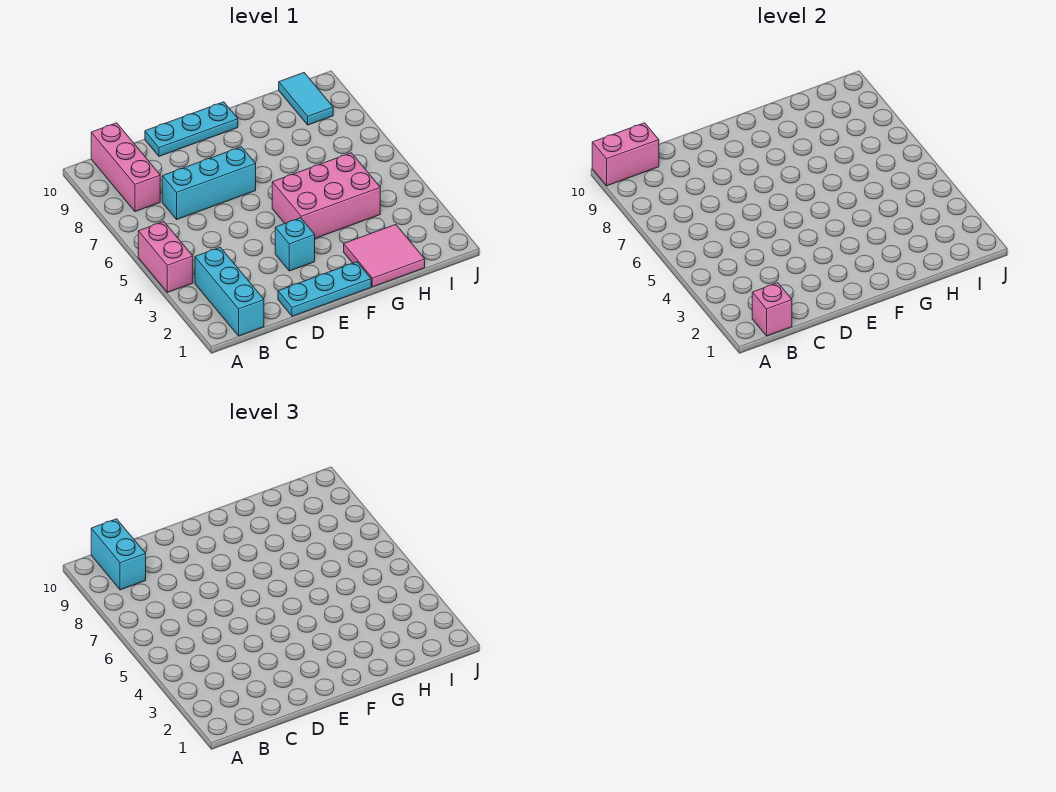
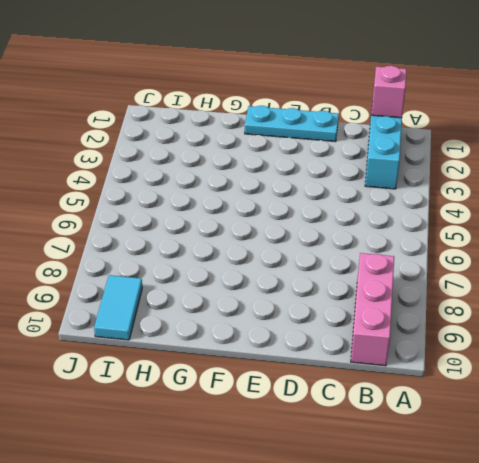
none -> pink 1x2 brick [138,222,193,293]
none -> cyan 1x3 brick [162,147,256,219]
none -> cyan 1x3 plate [145,102,238,156]

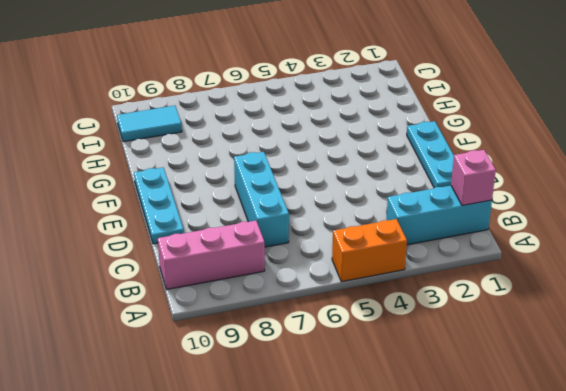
orange 1x2 brick [332,219,407,282] -> pink 1x2 brick [138,222,193,293]
none -> cyan 1x1 brick [275,218,315,271]
none -> pink 2x3 brick [272,153,380,238]
none -> pink 2x2 tile [344,225,425,287]

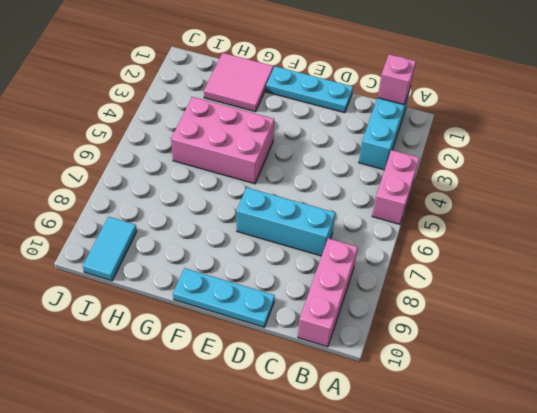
none -> cyan 1x1 brick [275,218,315,271]
none -> pink 1x2 brick [592,123,659,186]
none -> cyan 1x2 brick [91,519,146,590]

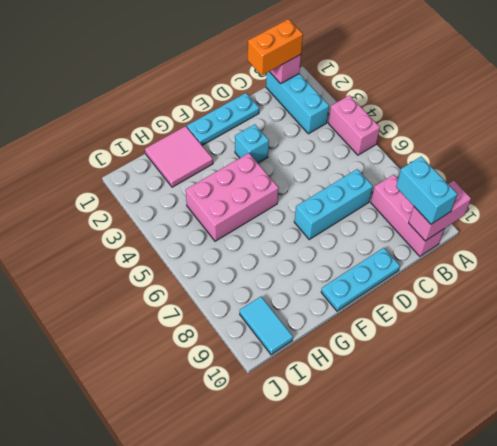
orange 1x2 brick [248,19,303,75] -> none

